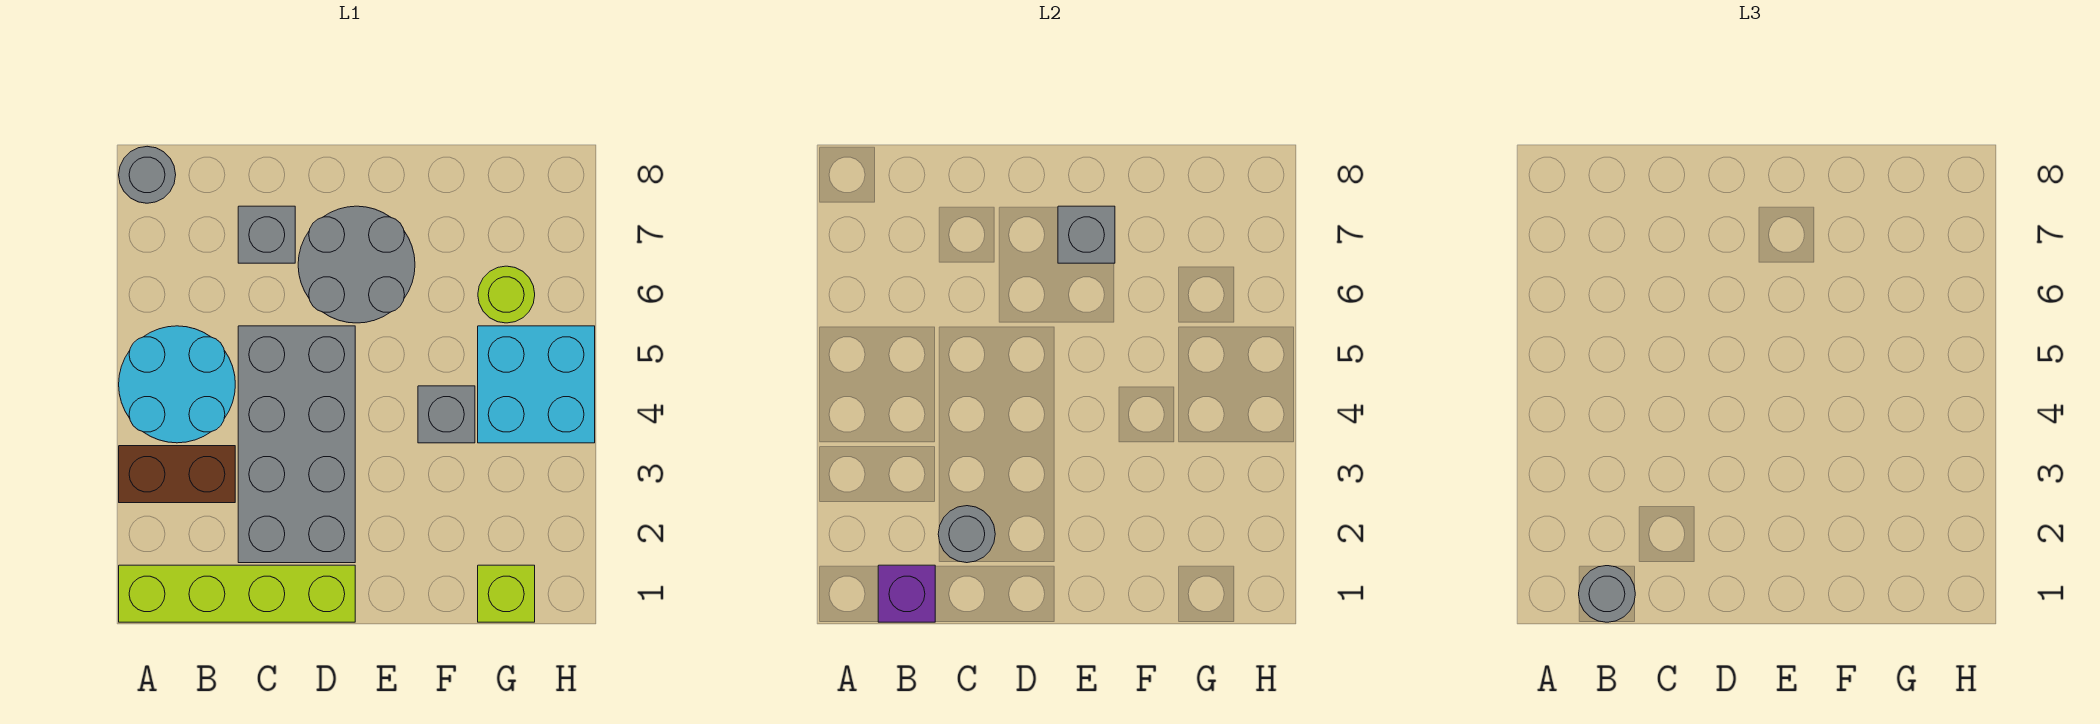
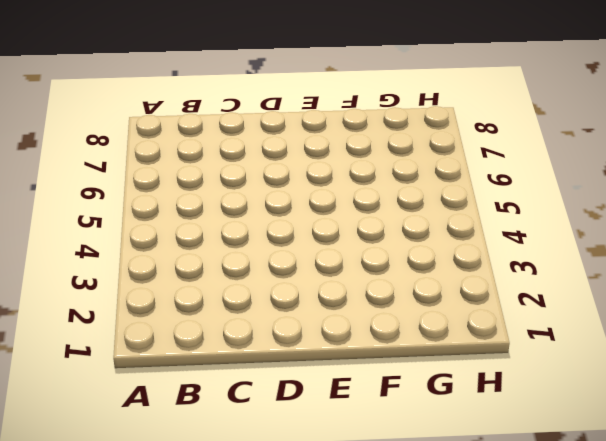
none -> lime 1x4 brick [119,565,355,622]
none -> brown 1x2 brick [119,446,235,503]
none -> cyan 2x2 round brick [119,326,235,443]

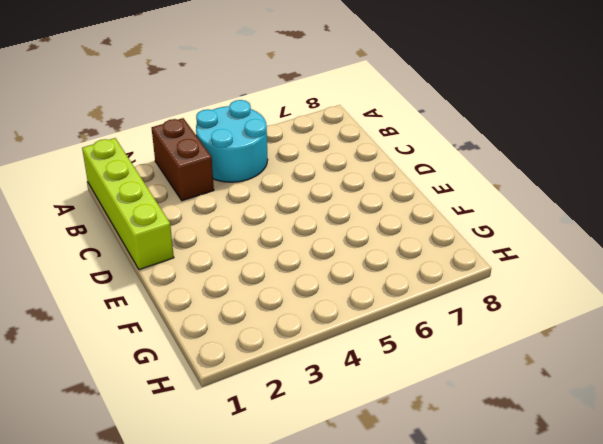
none -> grey 1x1 round brick [119,146,176,203]
none -> grey 2x4 brick [238,326,355,563]
none -> grey 1x1 brick [238,206,295,263]

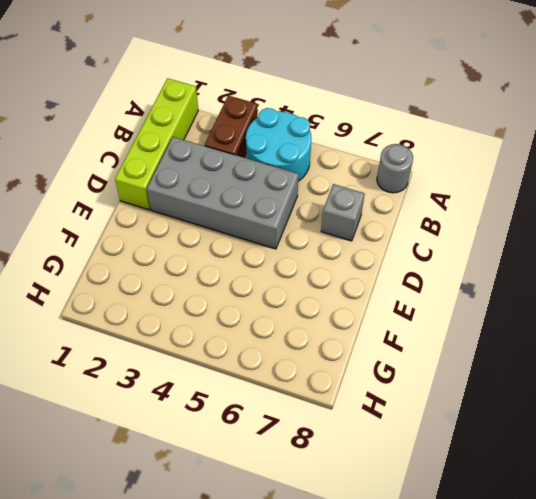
none -> grey 2x2 round brick [298,206,415,323]
none -> grey 1x1 brick [418,386,475,443]
none -> lime 1x1 brick [478,565,535,622]

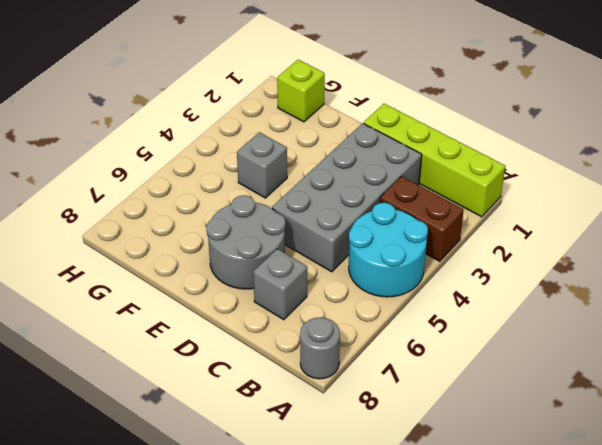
none -> cyan 2x2 brick [478,326,595,443]
none -> lime 1x1 round brick [478,266,535,323]
none -> purple 1x1 brick [878,565,935,622]

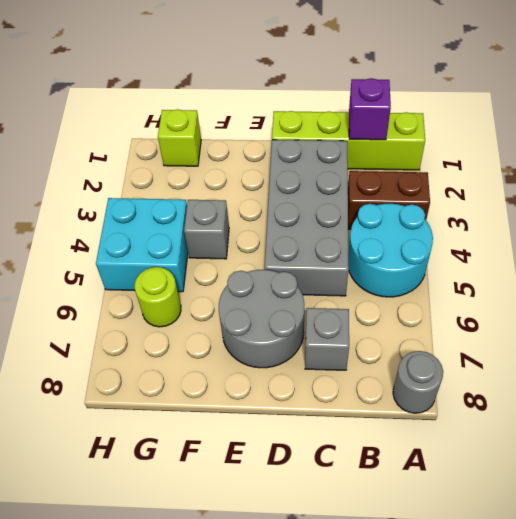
none -> grey 1x1 round brick [938,506,995,563]
none -> grey 1x1 brick [1058,206,1115,263]
none -> grey 1x1 round brick [1579,566,1635,622]

